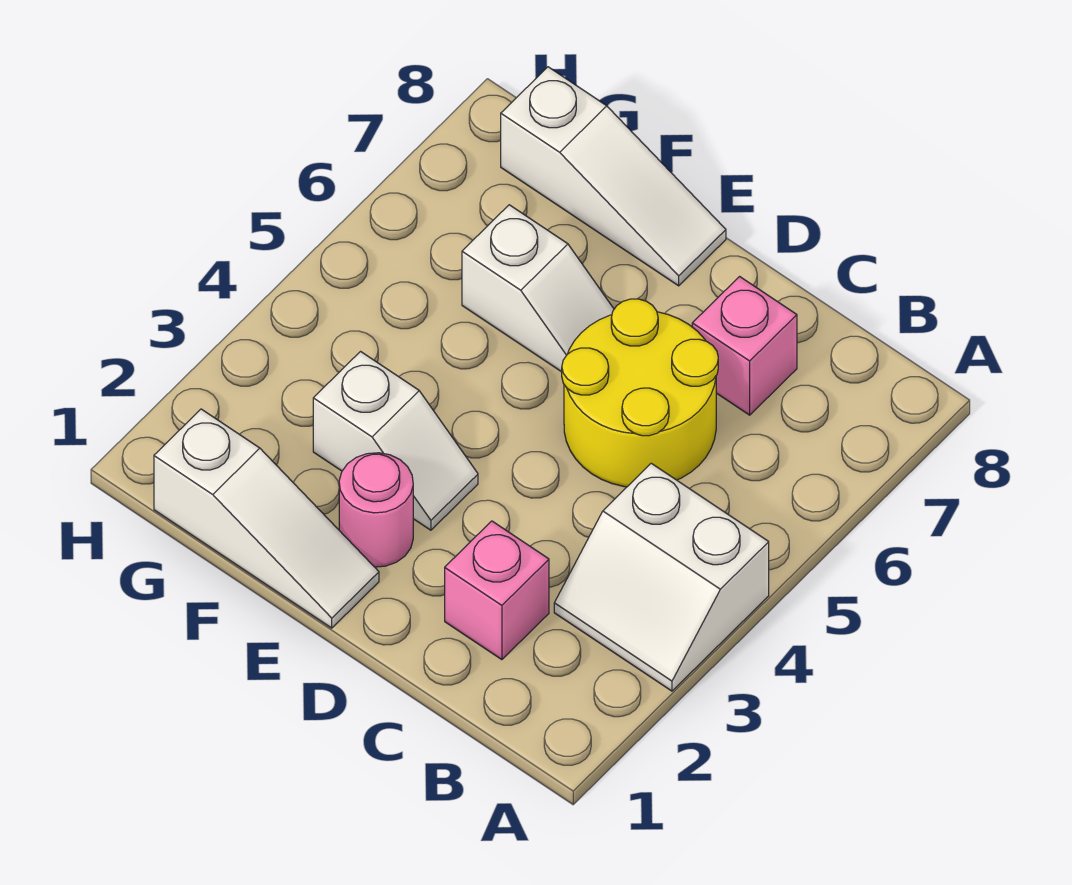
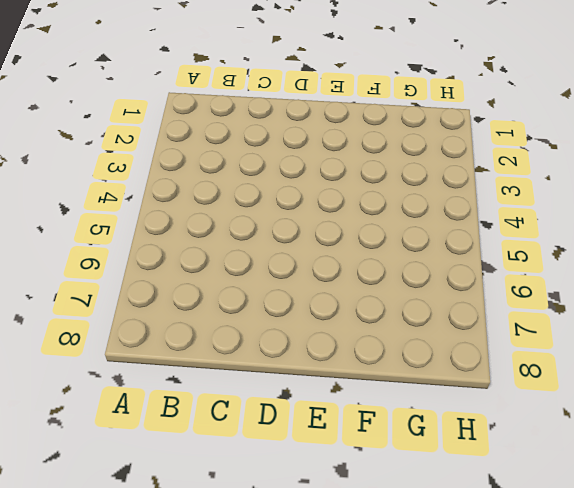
none -> white 2x2 slope [554,463,769,691]
none -> pink 1x1 brick [445,521,549,660]

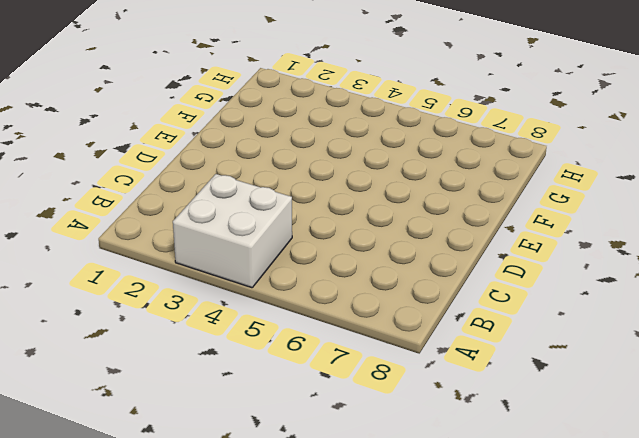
white 2x2 brick [173,174,292,288] -> white 2x2 slope [554,463,769,691]
none -> pink 1x1 brick [445,521,549,660]
none -> yellow 2x2 round brick [562,299,718,487]

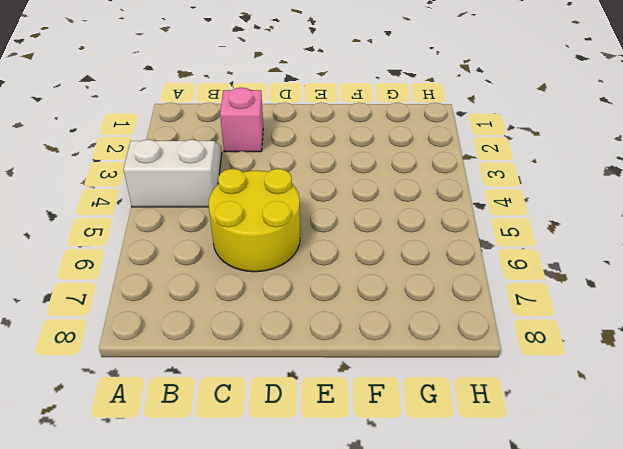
none -> pink 1x1 brick [692,277,797,415]
none -> white 1x3 slope [154,409,379,628]

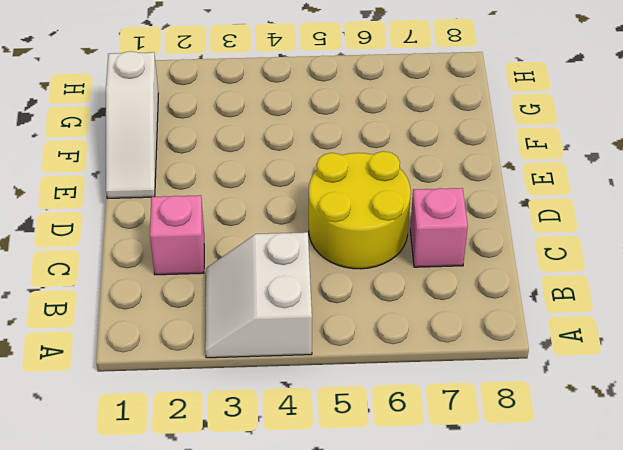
none -> pink 1x1 round brick [339,453,413,567]
none -> white 1x2 slope [313,352,478,530]

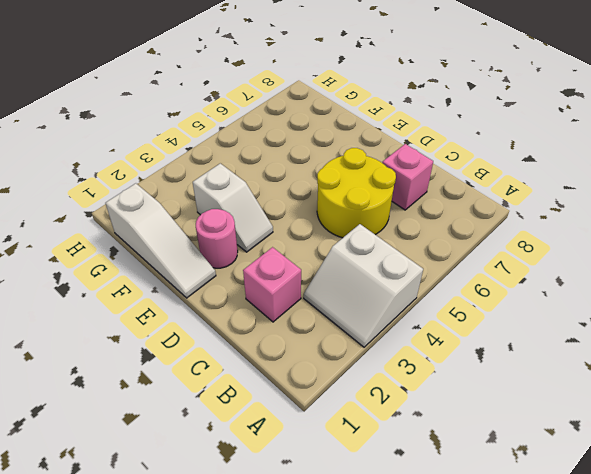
none -> white 1x2 slope [462,205,614,372]
none -> white 1x3 slope [501,67,726,286]

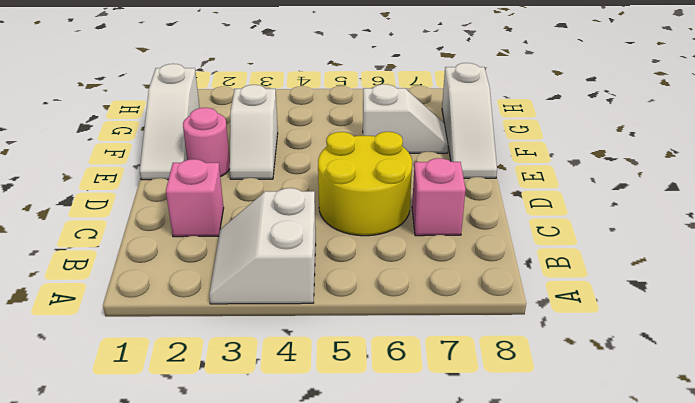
white 1x2 slope [363,84,448,153] -> white 1x2 slope turned to [462,205,614,372]

